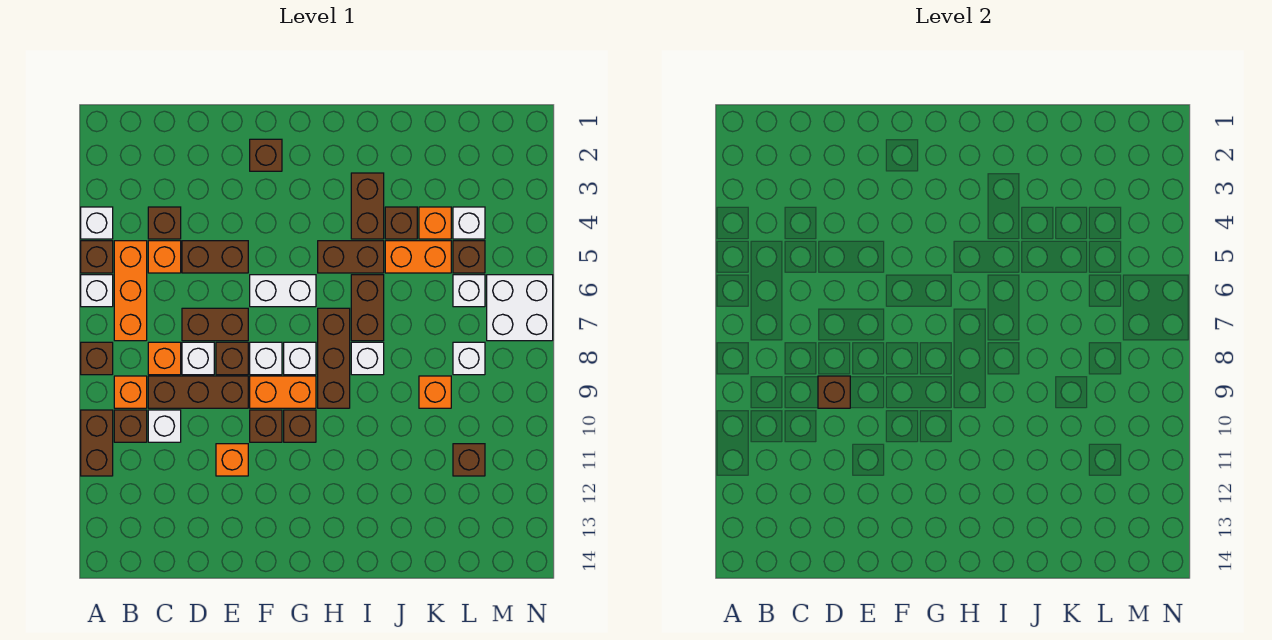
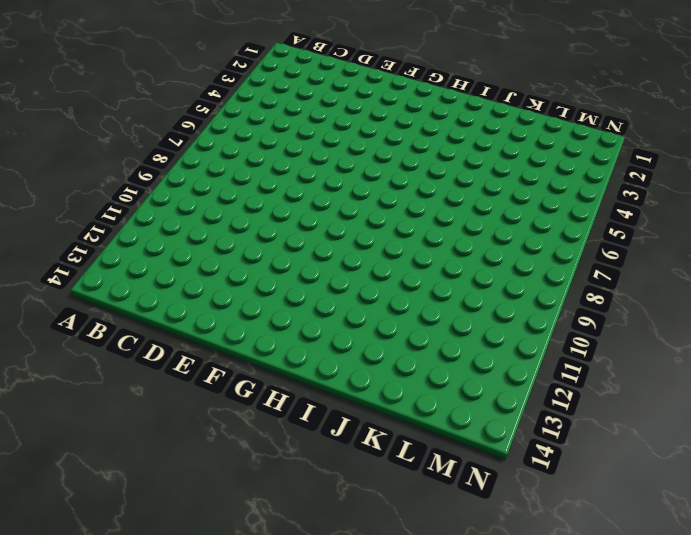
none -> white 1x1 brick [81,207,113,239]
none -> brown 1x1 brick [81,241,113,273]
none -> white 1x1 brick [81,275,113,307]
none -> brown 1x1 brick [81,342,113,375]

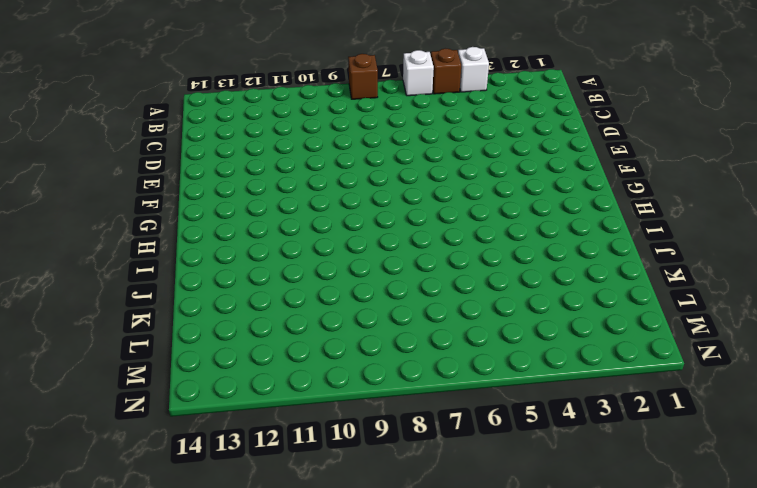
none -> brown 1x2 brick [81,410,113,476]
none -> orange 1x3 brick [114,241,147,341]
none -> orange 1x1 brick [114,376,147,408]
none -> brown 1x1 brick [114,410,147,442]

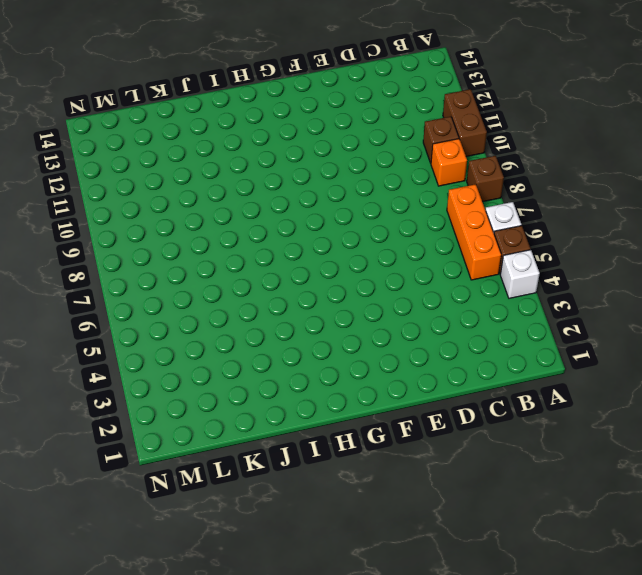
none -> brown 1x1 brick [148,207,181,239]
none -> orange 1x1 brick [148,241,181,273]
none -> orange 1x1 brick [148,342,181,375]
none -> brown 1x3 brick [148,376,248,408]

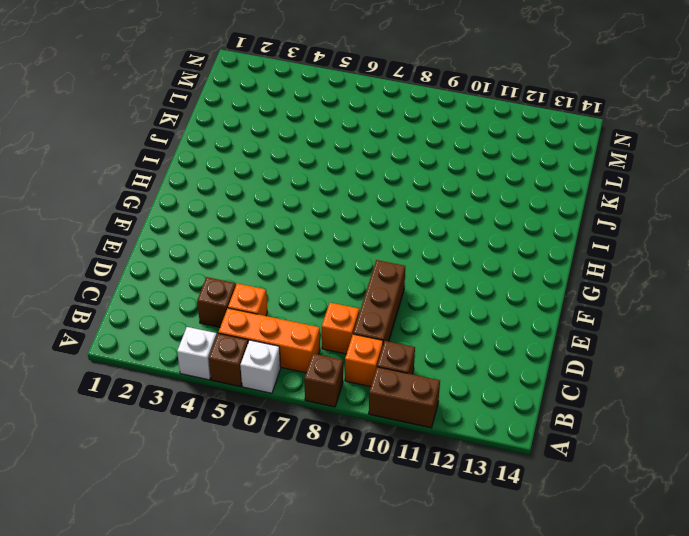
none -> white 1x1 brick [148,410,181,442]
none -> brown 1x2 brick [182,241,248,273]
none -> brown 1x2 brick [182,308,248,341]
none -> white 1x1 brick [182,342,214,375]

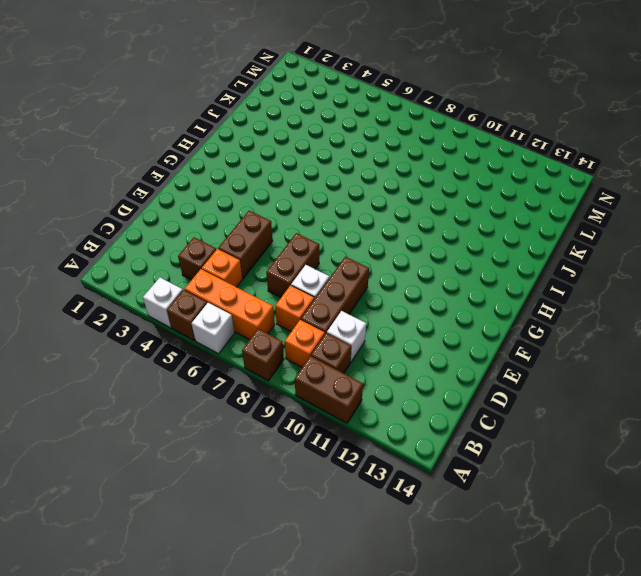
none -> brown 1x1 brick [216,342,248,375]
none -> orange 1x1 brick [216,444,248,476]
none -> brown 1x1 brick [250,139,282,171]
none -> white 1x2 brick [250,275,316,307]

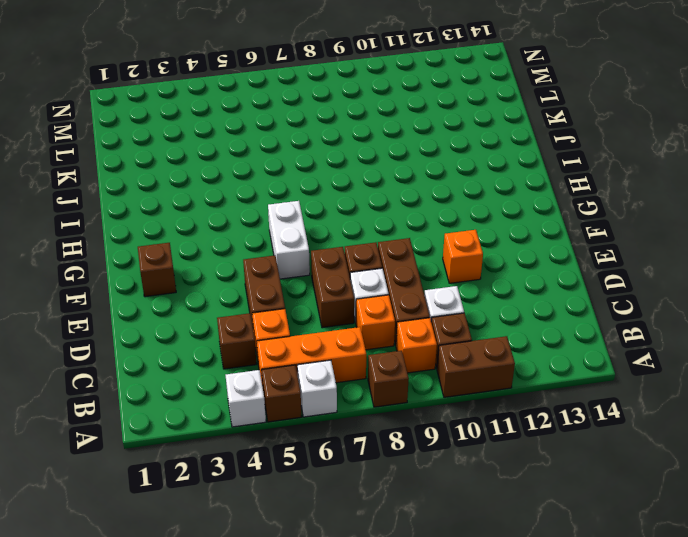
none -> white 1x1 brick [250,342,282,375]
none -> orange 1x2 brick [250,376,316,408]
none -> brown 1x1 brick [250,410,282,442]
none -> white 1x1 brick [284,342,316,375]

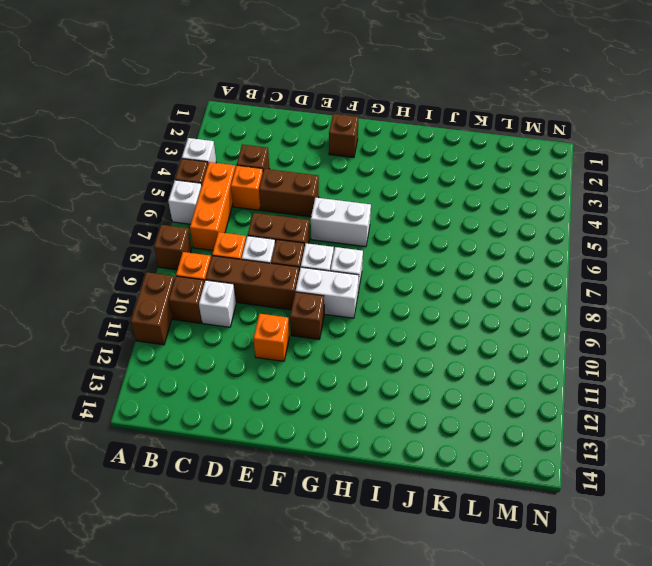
white 1x2 brick [296,267,359,318] -> orange 1x2 brick [250,376,316,408]
none -> brown 1x1 brick [284,410,316,442]
none -> brown 1x2 brick [318,241,384,273]
none -> brown 1x3 brick [318,308,350,408]
none -> brown 1x2 brick [351,173,384,239]

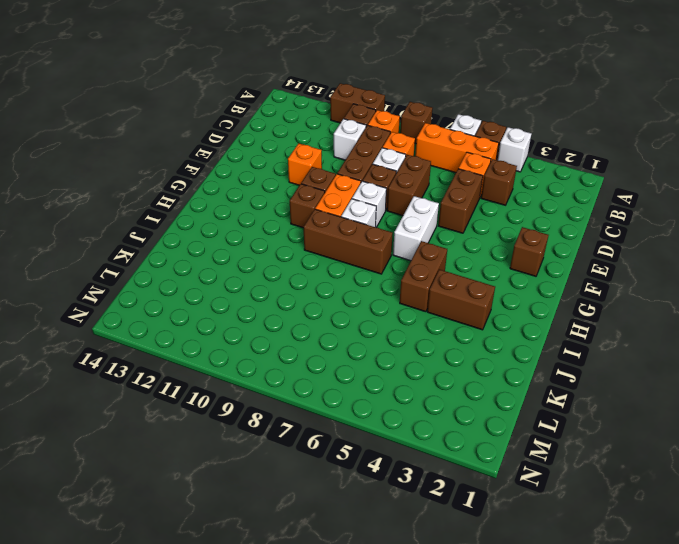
none -> brown 1x2 brick [351,275,384,341]
none -> white 1x1 brick [351,342,384,375]
none -> brown 1x1 brick [385,207,417,239]
none -> orange 1x2 brick [385,241,451,273]

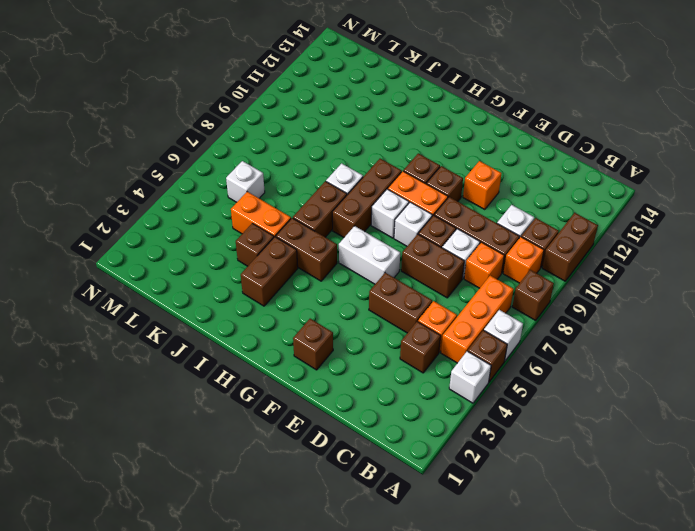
none -> orange 1x1 brick [419,207,451,239]
none -> orange 1x1 brick [419,376,451,408]
none -> white 1x1 brick [453,207,485,239]
none -> brown 1x1 brick [453,241,485,273]

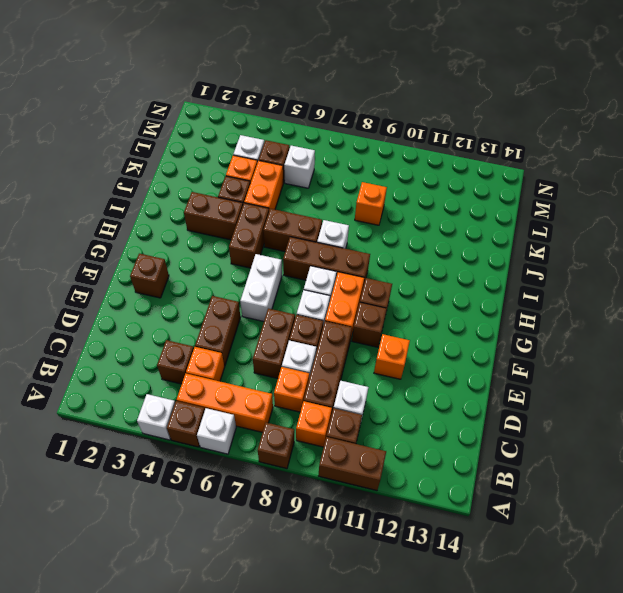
none -> white 1x1 brick [453,342,485,375]
none -> brown 1x1 brick [453,444,485,476]
none -> white 2x2 brick [487,275,553,341]
none -> brown 1x1 brick [818,376,850,408]

